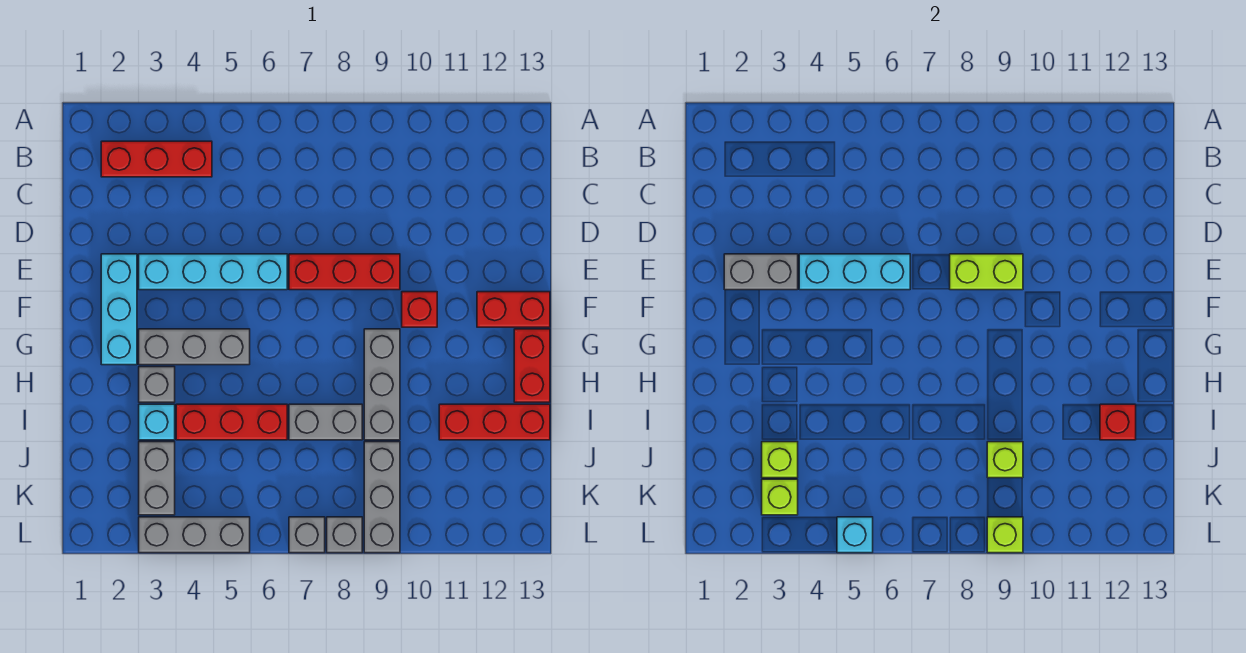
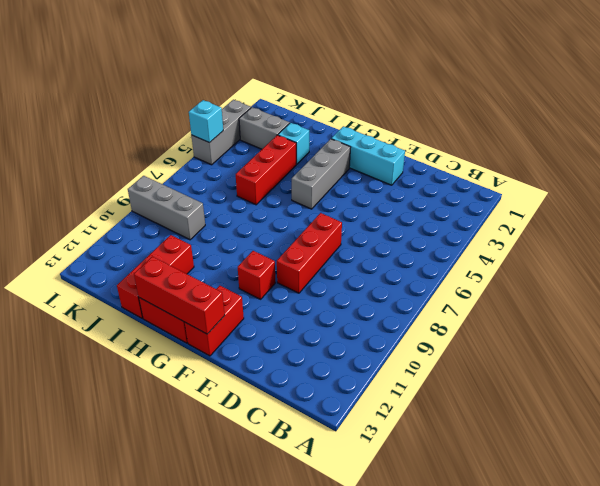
red 1x3 brick [134,257,225,334] -> red 1x3 brick turned to [101,141,212,177]
none -> cyan 1x4 brick [139,254,287,290]
none -> grey 1x3 brick [364,329,400,440]
none -> grey 1x1 brick [139,367,175,402]

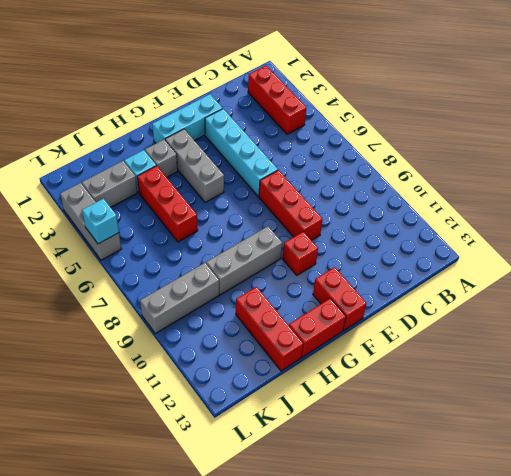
none -> grey 1x2 brick [289,404,362,440]
none -> grey 1x1 brick [289,517,325,553]
none -> grey 1x1 brick [327,517,362,553]

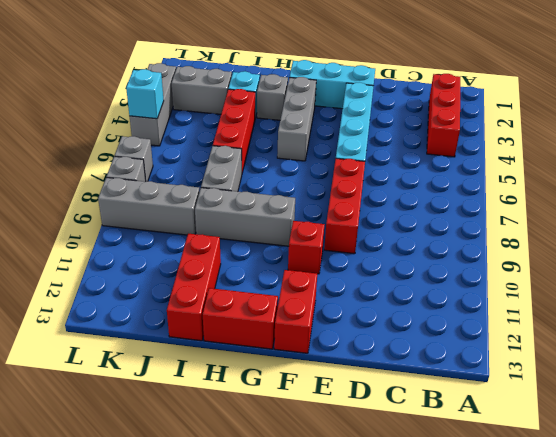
none -> grey 1x2 brick [724,254,798,290]
none -> cyan 1x3 brick [799,254,910,290]
none -> lime 1x2 brick [950,254,1023,290]

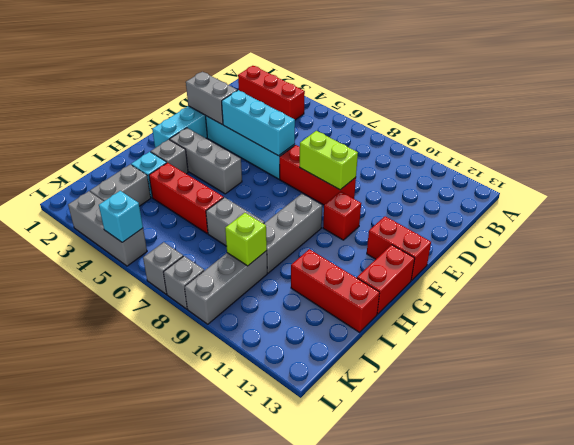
none -> red 1x1 brick [1100,404,1136,440]
none -> lime 1x1 brick [762,442,798,478]
none -> lime 1x1 brick [762,479,798,515]

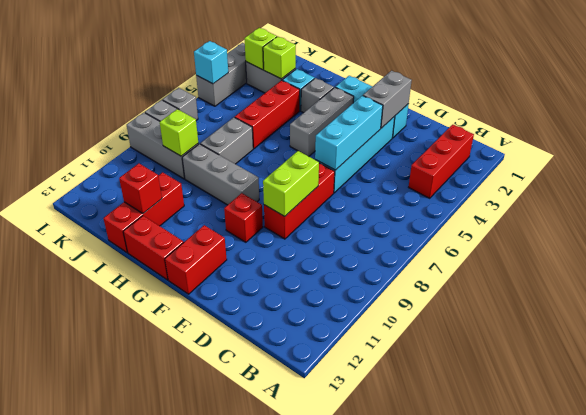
none -> lime 1x1 brick [987,517,1023,553]

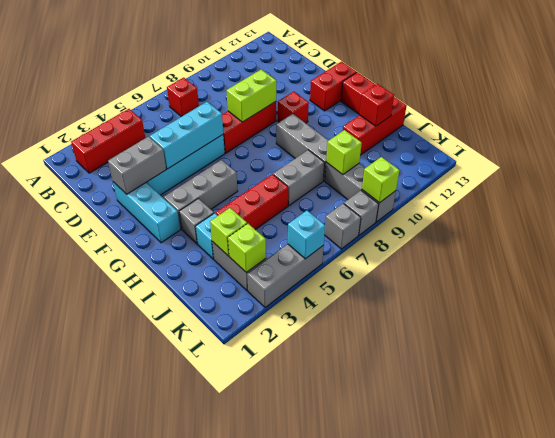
red 1x1 brick [167,78,199,117] -> none

